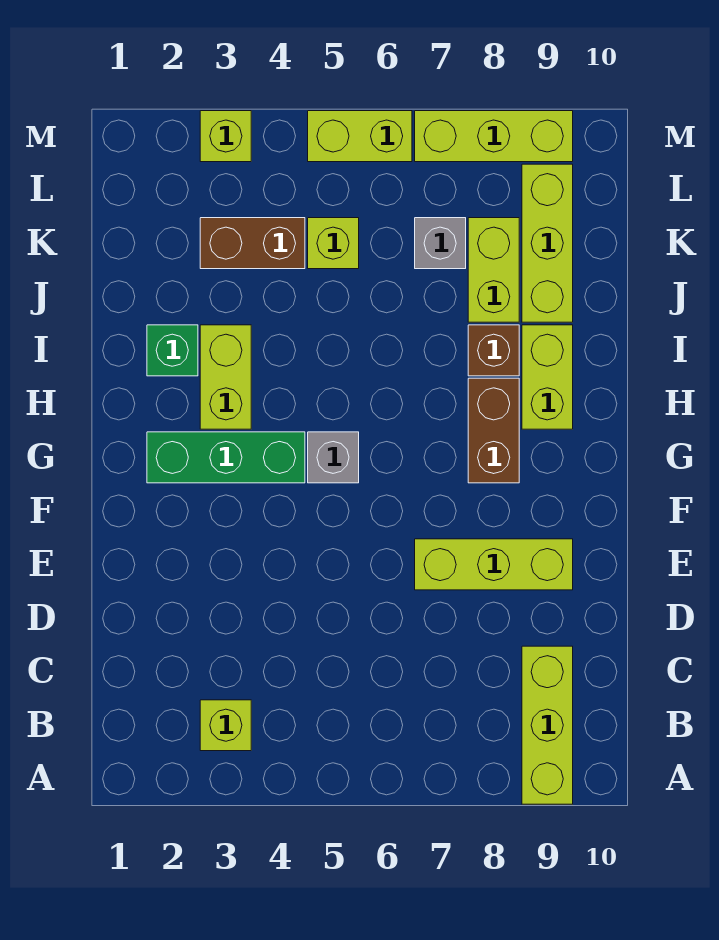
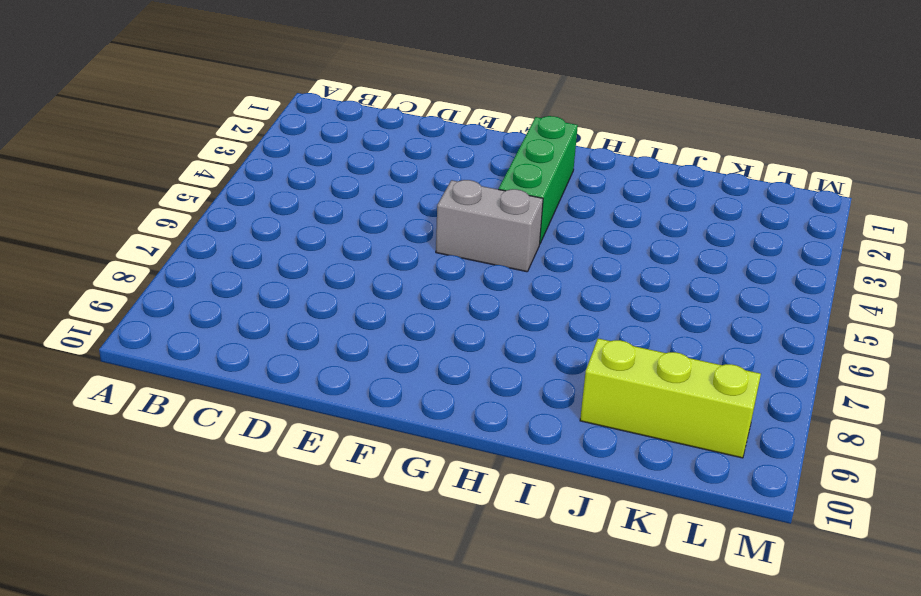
grey 1x2 brick [436,180,543,272] -> grey 1x1 brick [308,432,359,483]
none -> lime 1x3 brick [522,646,573,804]
none -> lime 1x1 brick [200,700,251,751]
none -> lime 1x3 brick [415,539,573,590]

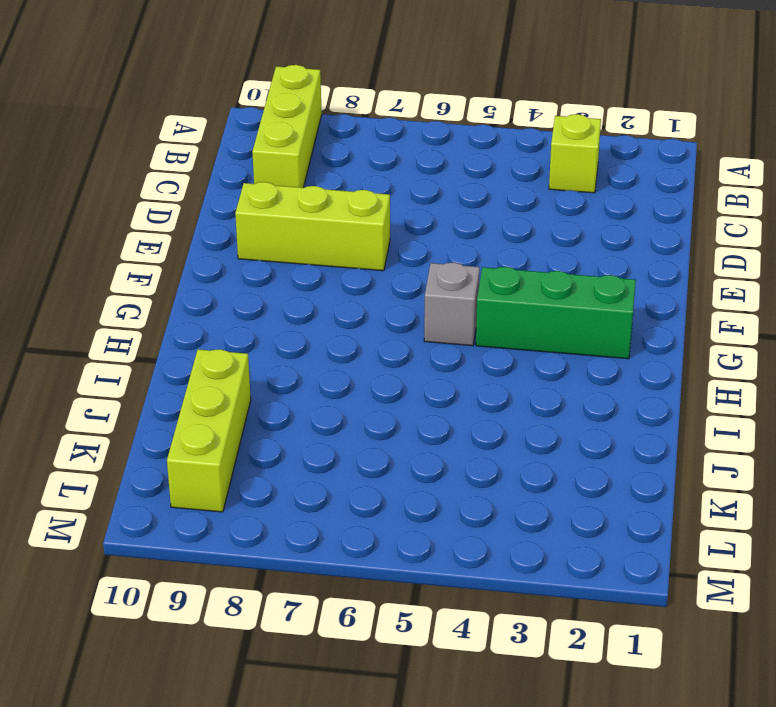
none -> brown 1x2 brick [468,378,519,483]
none -> lime 1x2 brick [200,325,251,429]
none -> lime 1x2 brick [522,325,573,429]

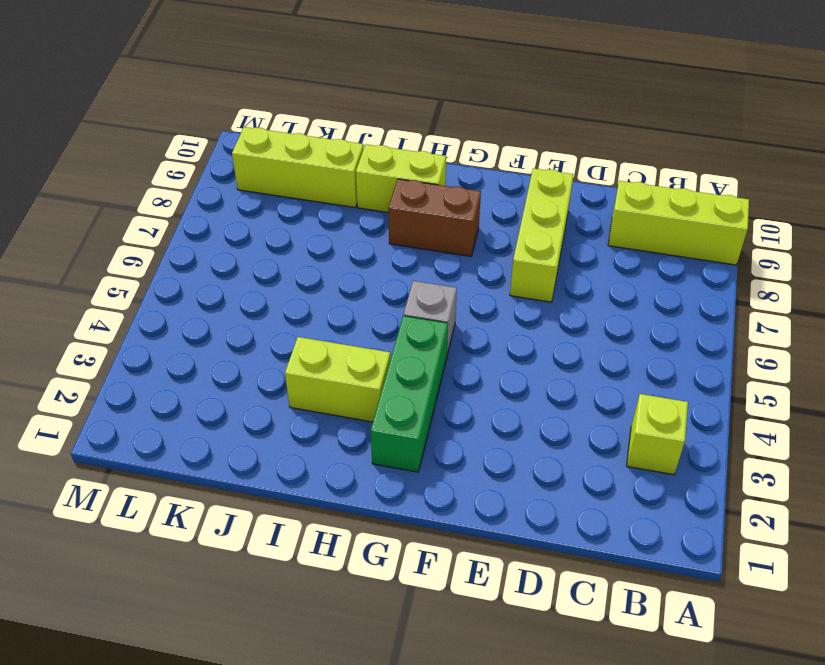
none -> green 1x1 brick [147,325,198,376]
none -> brown 1x1 brick [468,325,519,376]
none -> lime 1x2 brick [468,218,519,322]

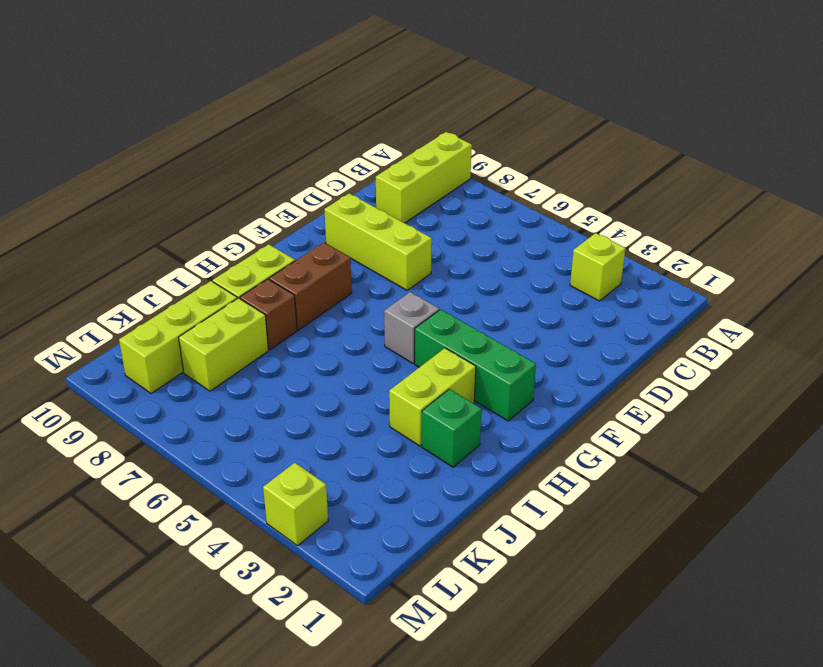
none -> brown 1x2 brick [200,218,305,269]
none -> lime 1x1 brick [308,218,359,269]
none -> grey 1x1 brick [415,218,466,269]

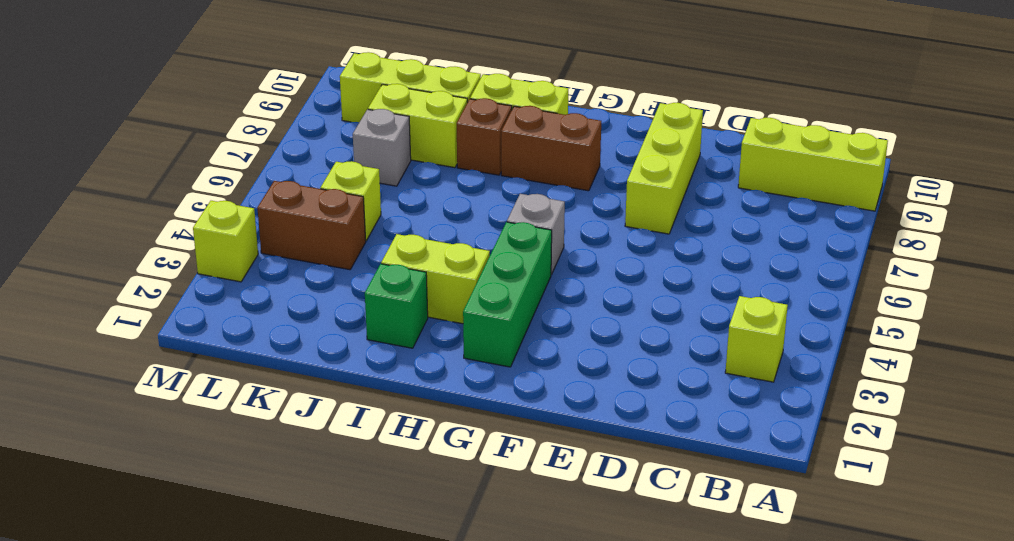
brown 1x2 brick [257,181,366,270] -> brown 1x2 brick turned to [200,218,305,269]
none -> lime 1x2 brick [308,111,412,162]
none -> lime 1x3 brick [415,111,573,162]

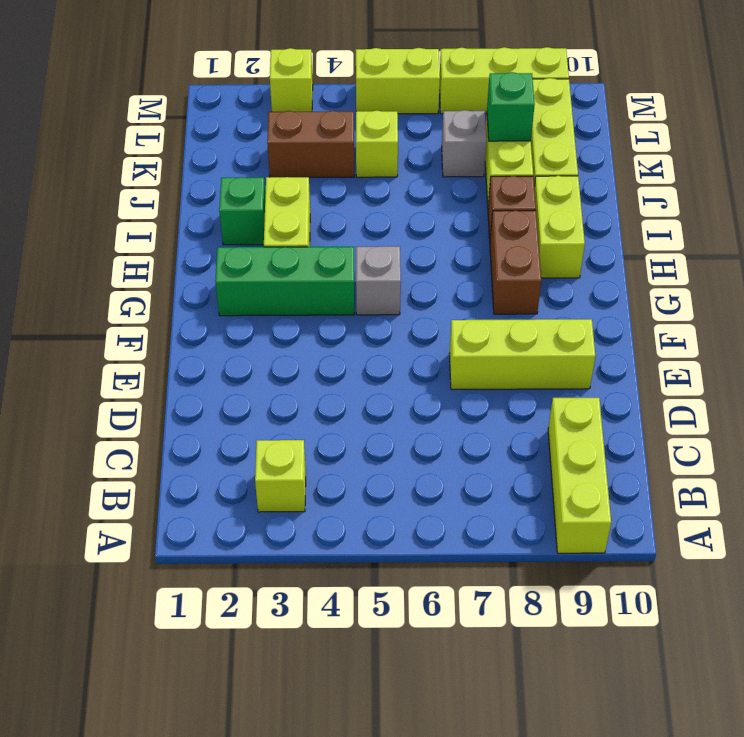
green 1x1 brick [487,72,535,141] -> none

